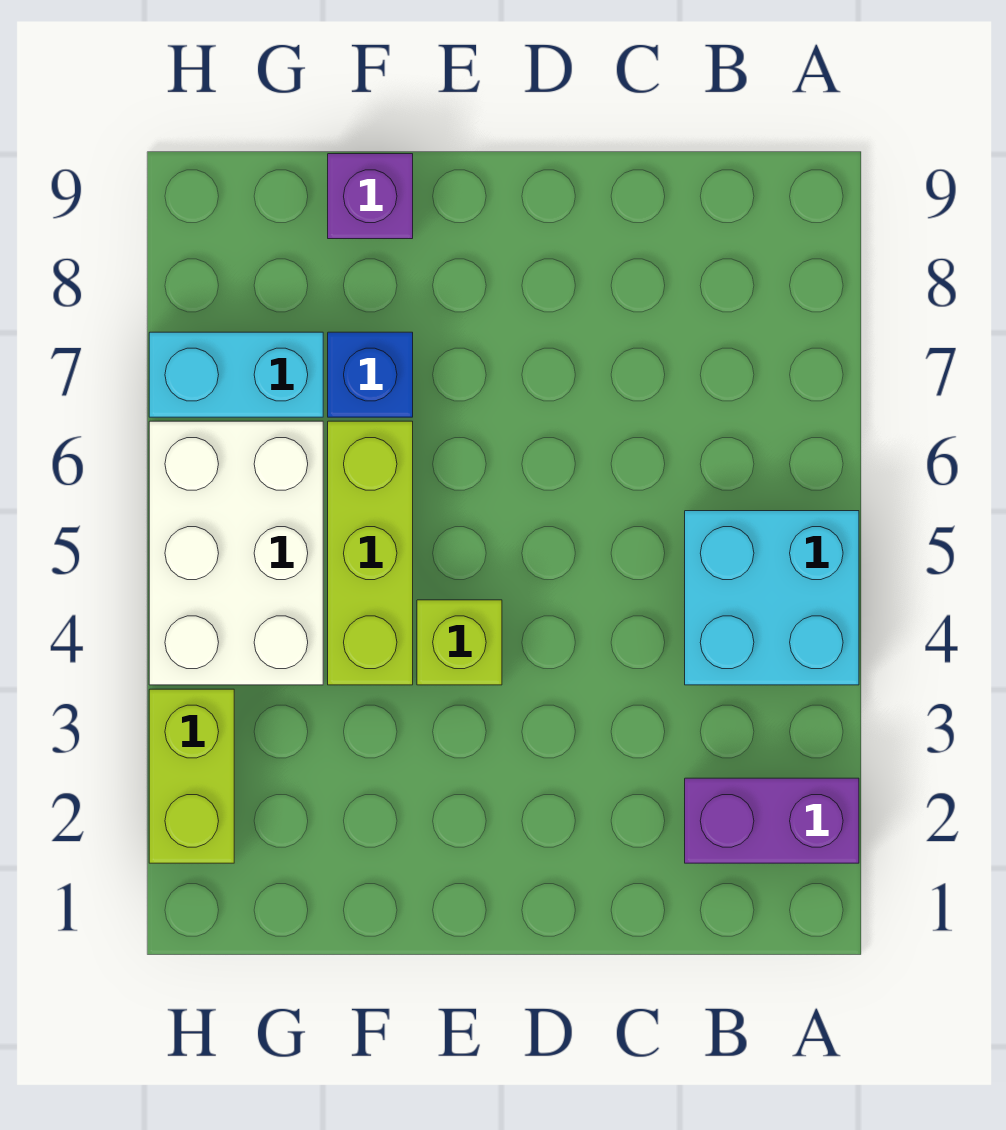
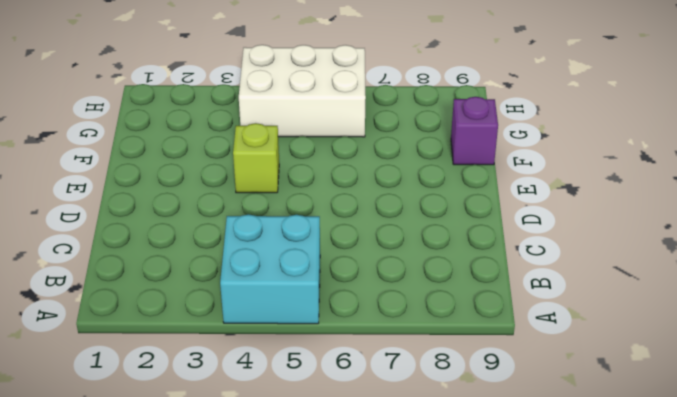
none -> purple 1x2 brick [685,778,859,863]
none -> lime 1x3 brick [328,421,413,685]

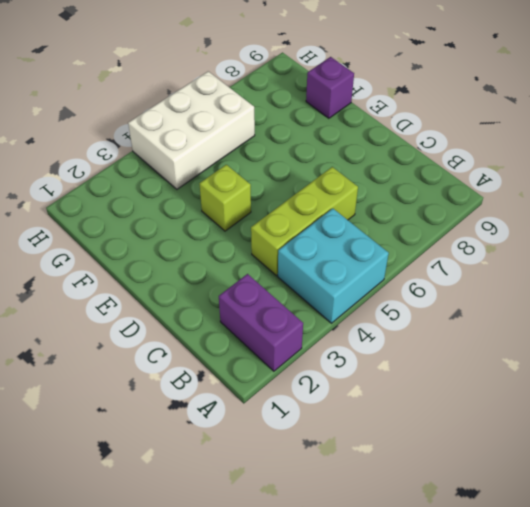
lime 1x3 brick [251,167,358,276] -> lime 1x3 brick moved to [328,421,413,685]
none -> blue 1x1 brick [328,332,413,417]
none -> cyan 1x2 brick [149,332,323,417]

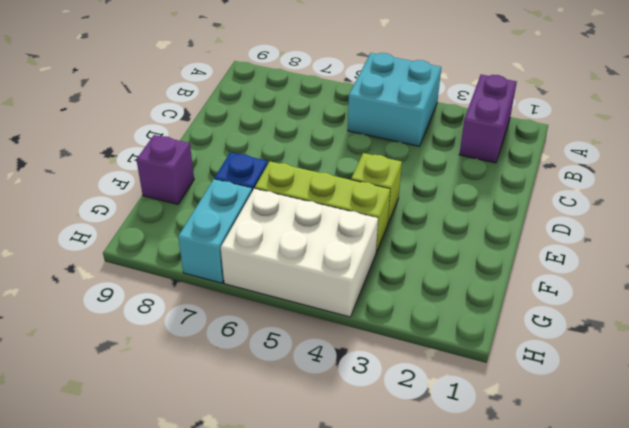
none -> lime 1x2 brick [149,689,234,863]

